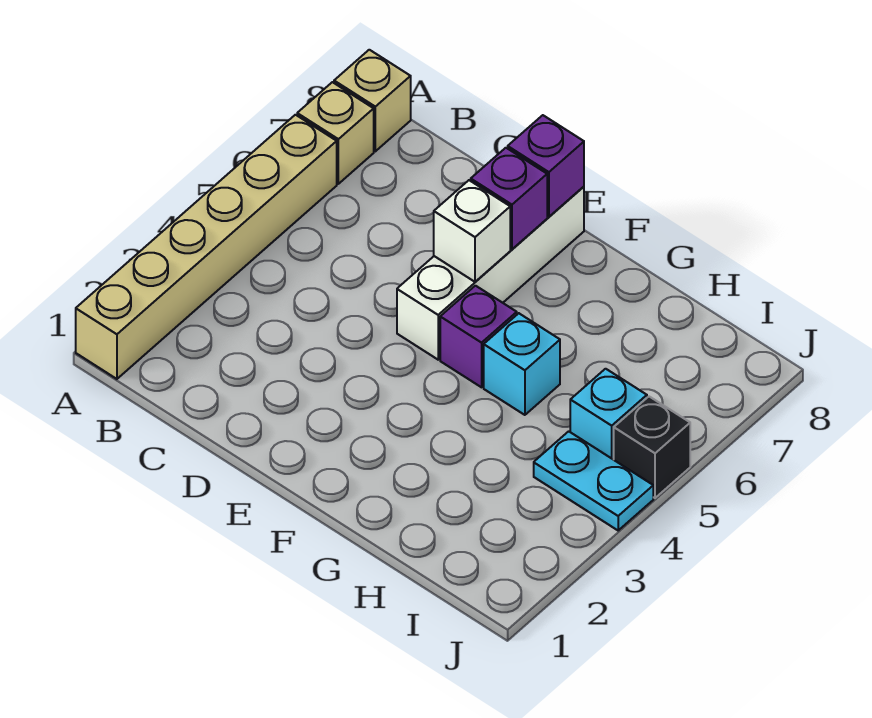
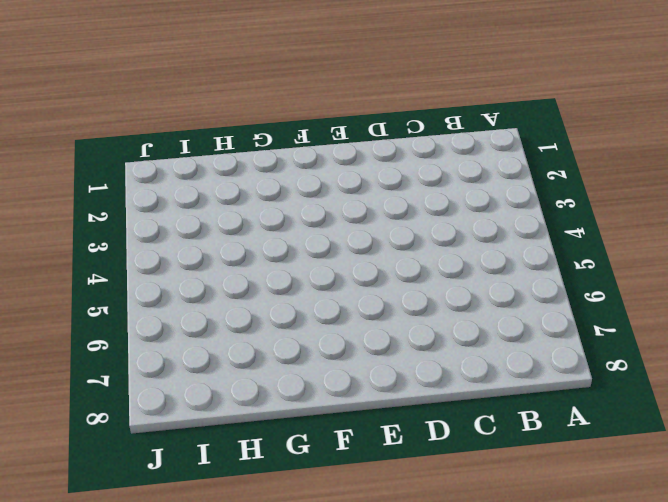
none -> tan 1x6 brick [76,115,337,379]
none -> tan 1x1 brick [297,82,374,184]
none -> tan 1x1 brick [334,50,411,151]

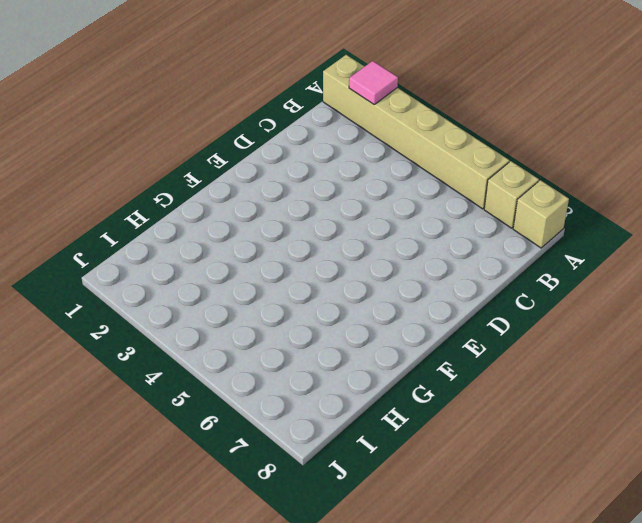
pink 1x1 tile [349,61,398,104] -> none
none -> white 1x4 brick [397,187,584,360]
none -> purple 1x1 brick [440,286,517,387]
none -> cyan 1x1 brick [484,313,560,415]

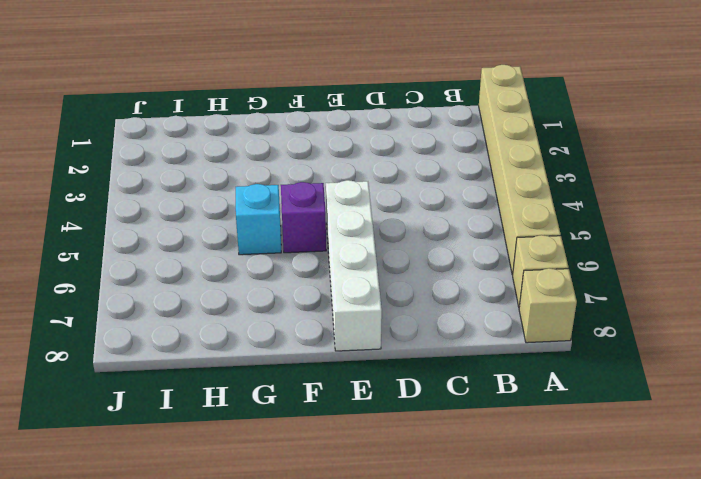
none -> cyan 1x2 plate [534,431,653,530]
none -> cyan 1x1 brick [570,369,647,460]
none -> black 1x1 brick [614,397,690,498]

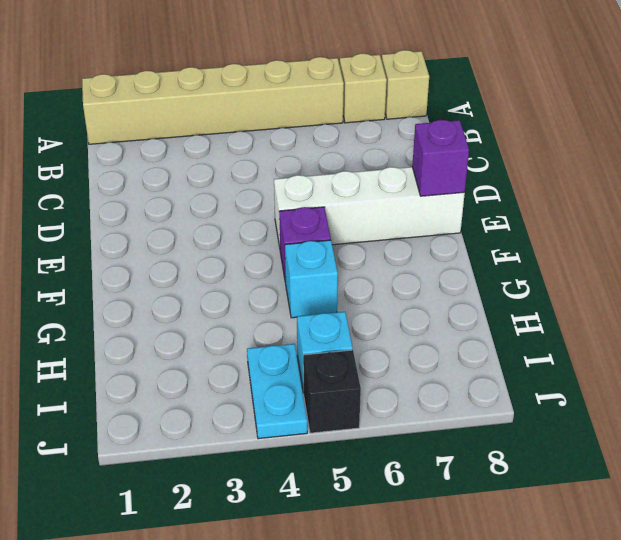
none -> white 1x1 brick [434,180,510,282]
none -> purple 1x1 brick [471,148,547,249]

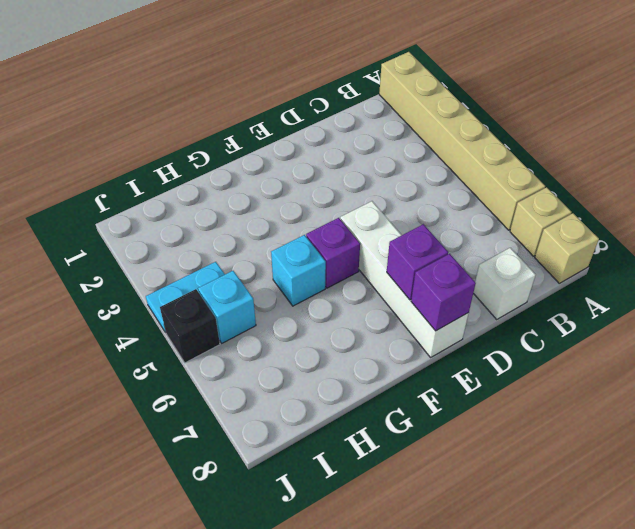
white 1x1 brick [473,248,536,319] -> white 1x1 brick moved to [434,180,510,282]

